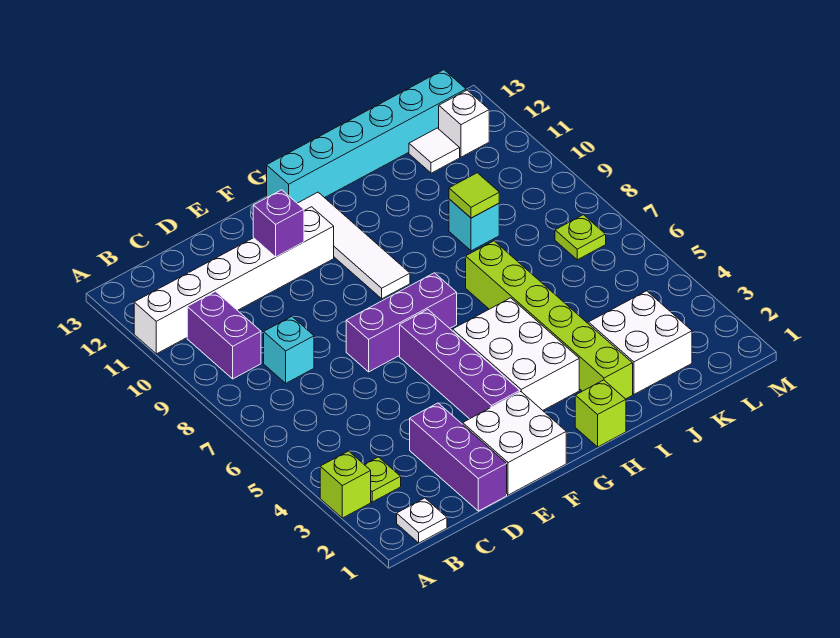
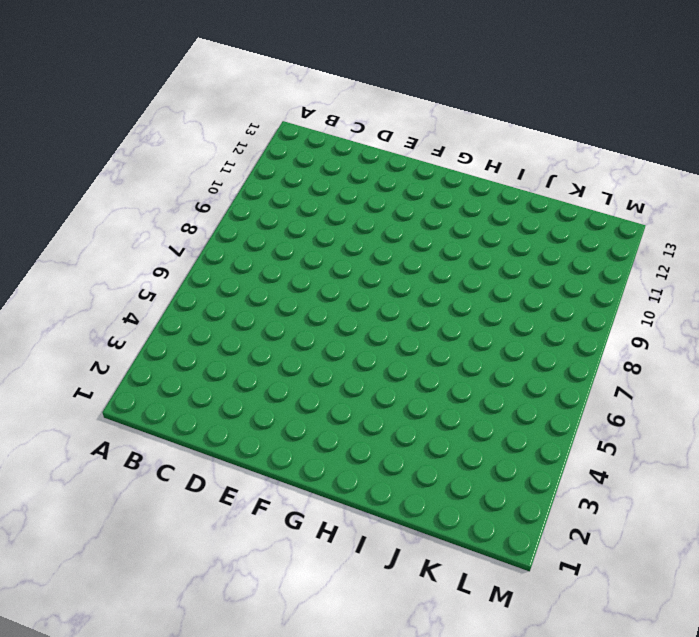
none -> lime 1x1 brick [320,451,371,518]
none -> white 1x6 brick [134,207,334,354]
none -> white 1x1 plate [397,498,447,543]

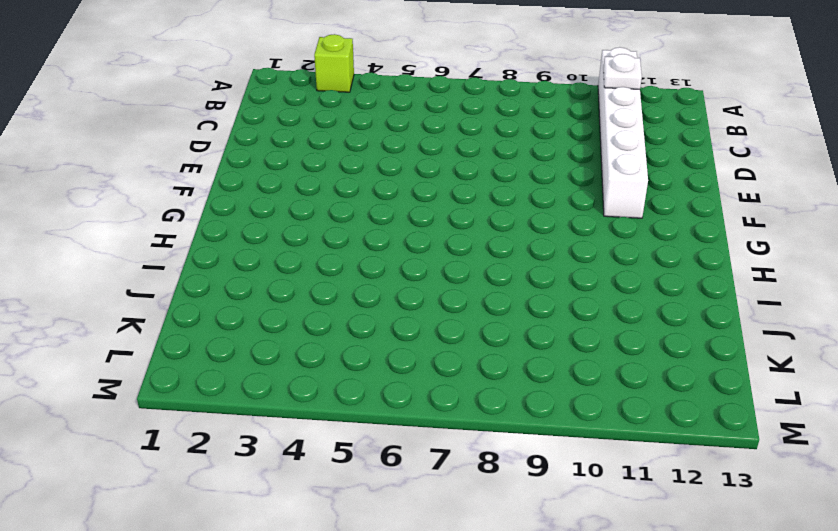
white 1x1 plate [603,54,642,89] -> white 1x1 plate moved to [397,498,447,543]
none -> lime 1x1 plate [364,457,401,502]
none -> purple 1x2 brick [187,291,261,379]
none -> cyan 1x1 brick [264,317,314,383]

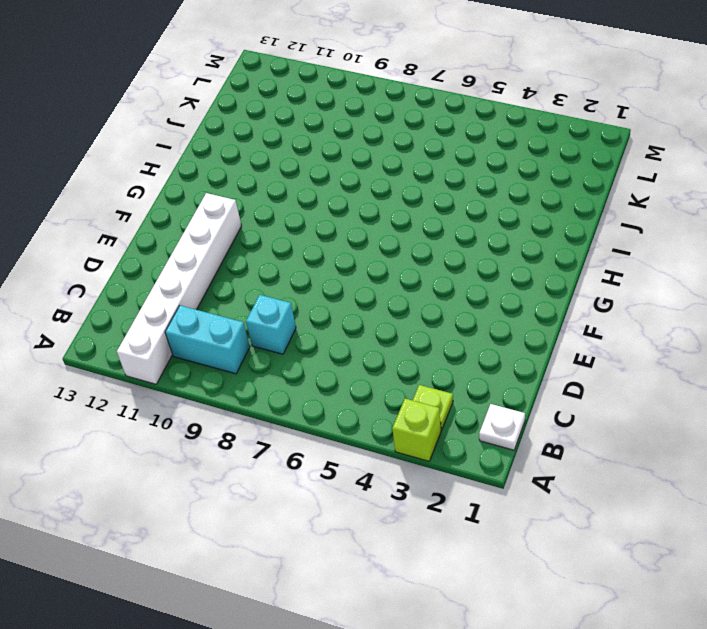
cyan 1x2 brick [165,306,250,374] -> purple 1x2 brick [187,291,261,379]
none -> purple 1x3 brick [410,403,507,511]
none -> white 2x2 brick [463,392,566,495]
none -> purple 1x3 brick [346,273,457,372]

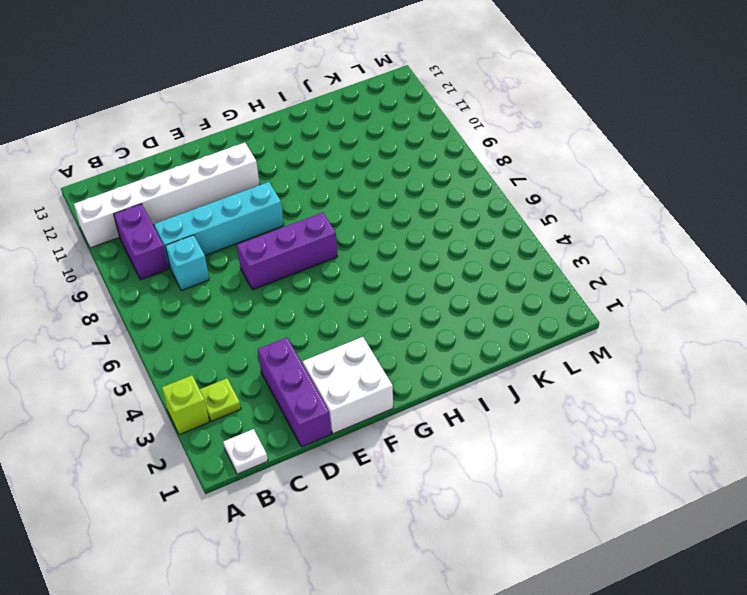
cyan 1x4 brick [154,182,284,267] -> none
none -> purple 1x4 brick [400,309,520,419]
none -> white 2x3 brick [453,298,579,410]
none -> white 1x4 tile [297,192,410,299]

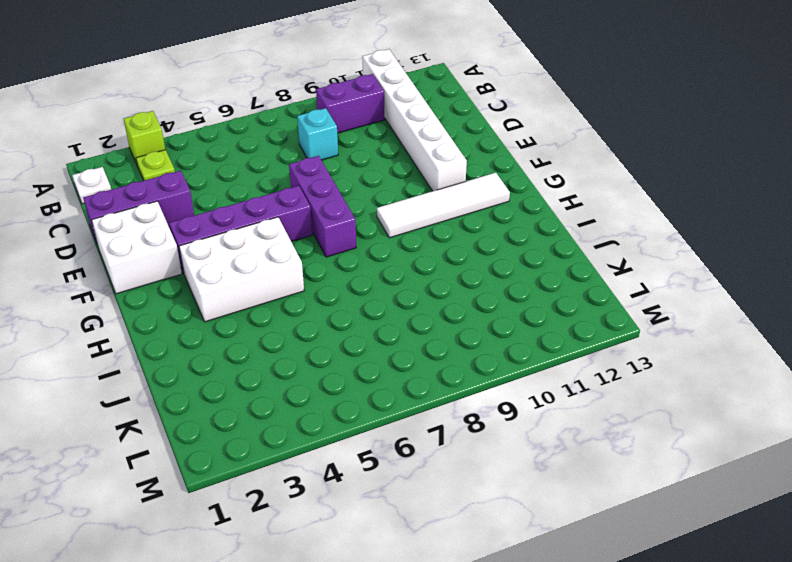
none -> cyan 1x6 brick [267,70,466,203]
none -> lime 1x1 brick [575,380,626,447]
none -> lime 1x6 brick [466,241,633,399]

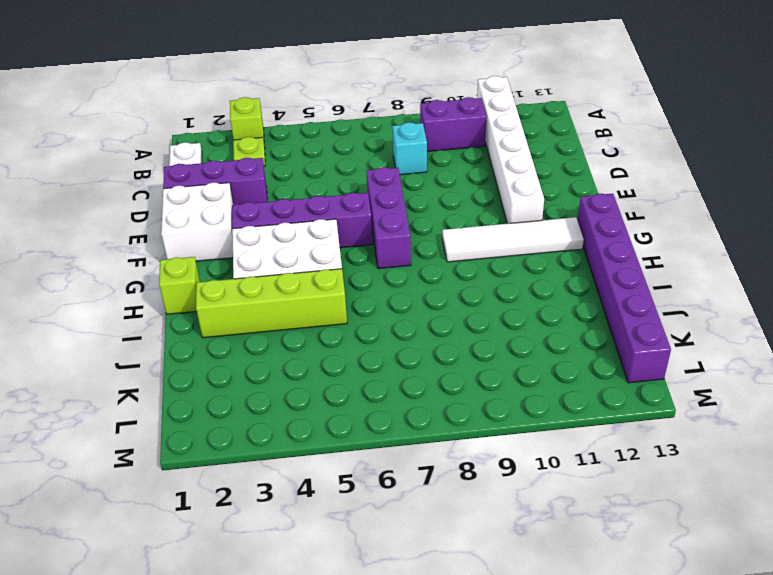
purple 1x6 brick [578,194,671,383] -> cyan 1x6 brick [267,70,466,203]
lime 1x4 brick [196,269,347,338] -> lime 1x6 brick [466,241,633,399]
none -> white 2x2 brick [589,291,692,394]
none -> cyan 1x1 brick [449,199,499,251]
none -> white 1x1 tile [409,128,460,173]

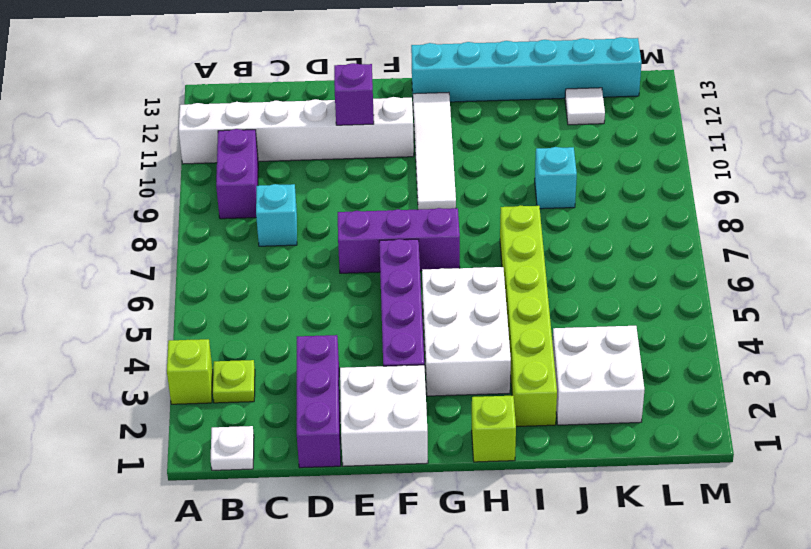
none -> lime 1x1 plate [555,215,606,260]
none -> white 1x1 brick [439,90,489,157]
none -> lime 1x1 tile [449,173,499,218]

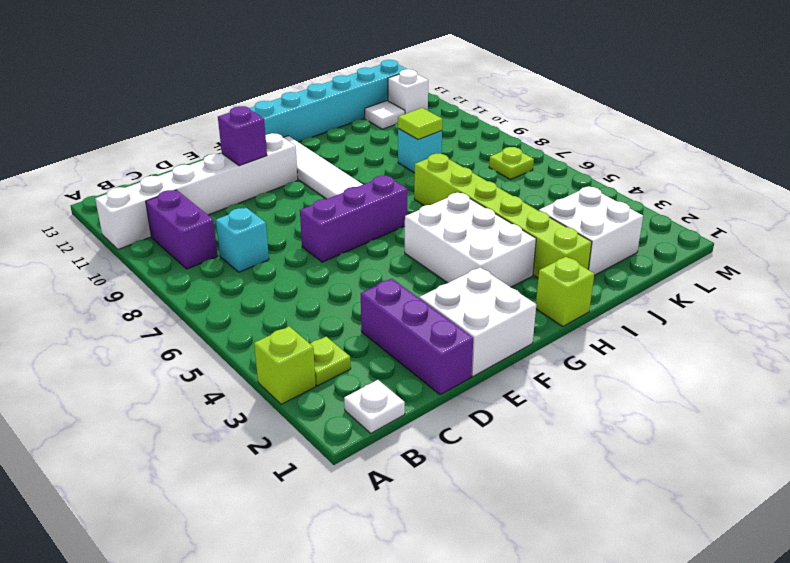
none -> purple 1x4 brick [400,309,520,419]

